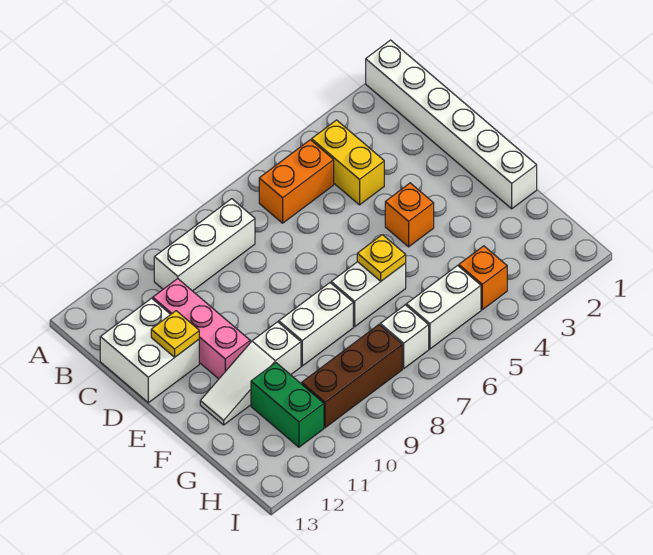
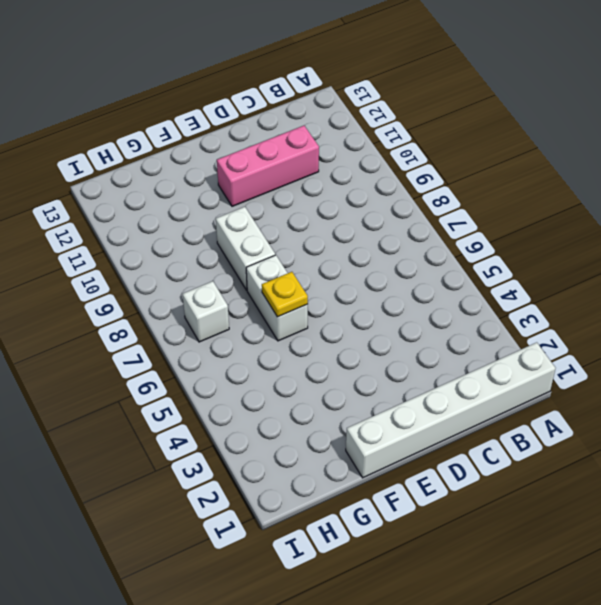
none -> yellow 1x2 brick [312,120,384,205]
none -> orange 1x2 brick [259,140,334,223]
none -> white 1x3 brick [154,199,255,291]

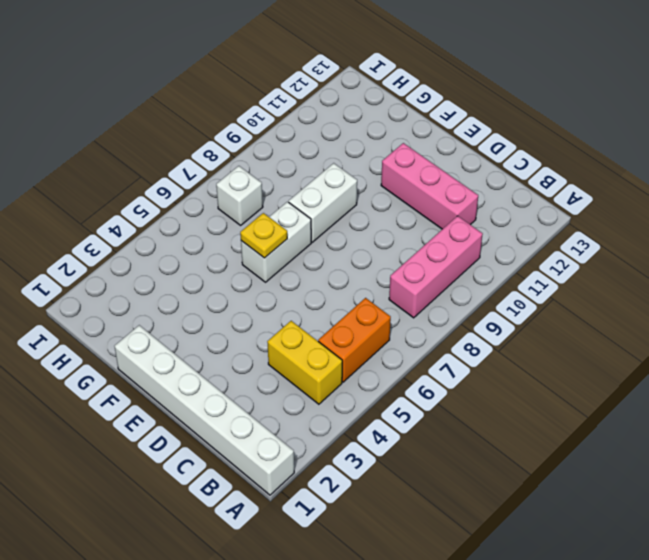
pink 1x3 brick [389,216,483,318] -> white 1x3 brick [154,199,255,291]
none -> white 2x2 brick [100,298,199,403]
none -> orange 1x1 brick [385,183,434,247]
none -> white 1x3 slope [200,322,301,425]

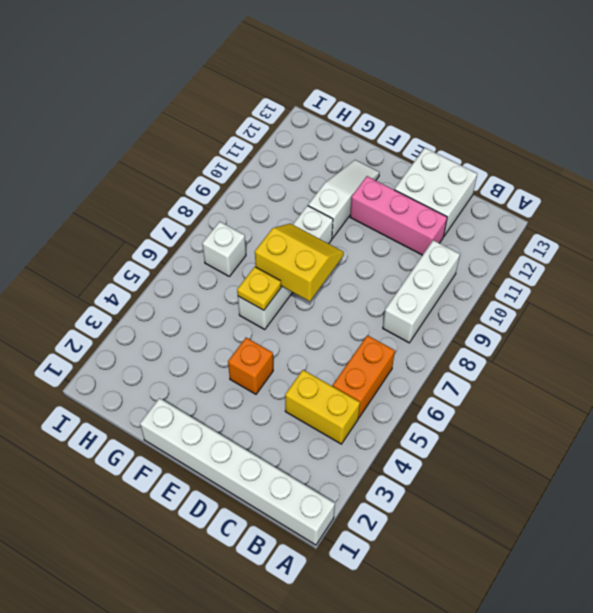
yellow 2x2 slope [255,224,344,302] -> none
none -> green 1x2 brick [251,363,324,447]
none -> orange 1x1 brick [459,246,507,310]
none -> white 1x2 brick [406,266,481,349]

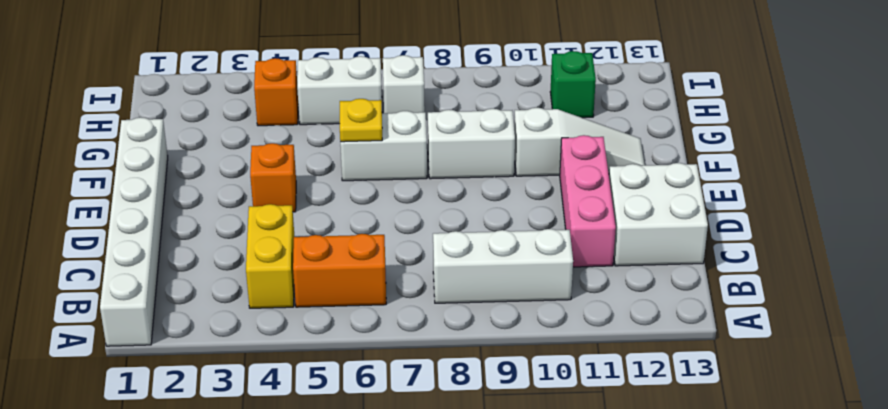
green 1x1 brick [550,51,596,118] -> green 1x2 brick [251,363,324,447]
none -> brown 1x3 brick [302,325,402,428]
none -> yellow 1x1 plate [151,311,199,357]

